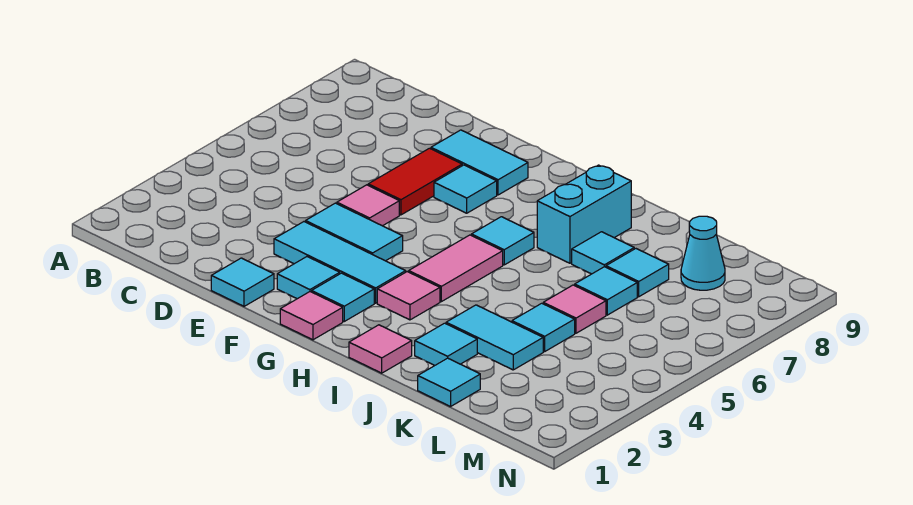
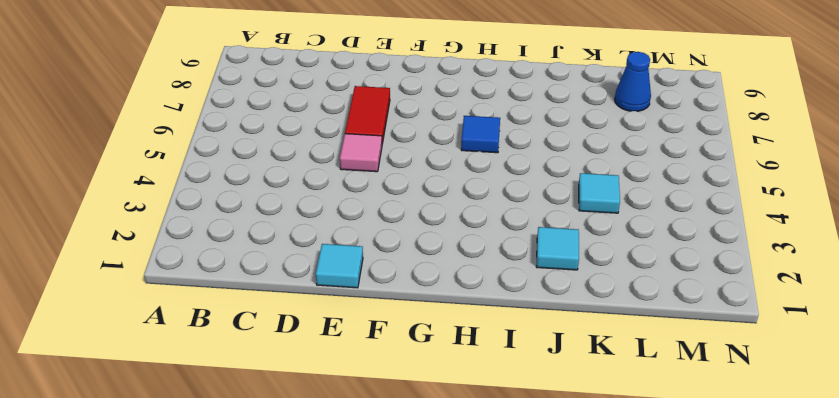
blue 1x1 tile [461,116,500,153] -> cyan 1x1 tile [471,217,534,265]
blue 1x1 cone [615,52,651,111] -> cyan 1x1 cone [681,216,725,290]
none -> cyan 1x3 tile [274,222,406,303]
none -> cyan 1x2 tile [306,203,403,261]
none -> cyan 1x2 tile [431,130,528,195]

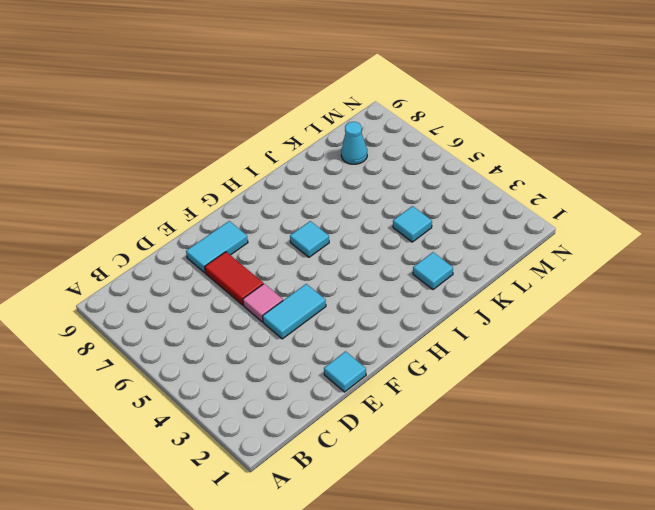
none -> cyan 1x3 tile [274,222,406,303]
none -> cyan 1x1 tile [277,257,340,299]
none -> cyan 1x1 tile [434,165,497,213]

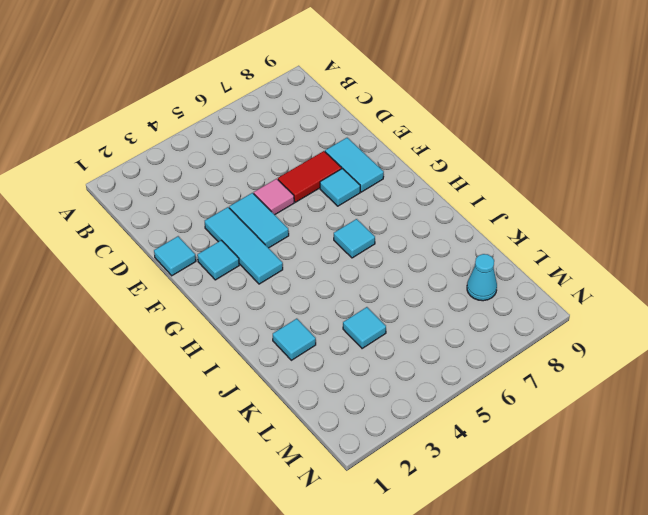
none -> pink 1x1 tile [280,292,343,340]
none -> cyan 1x1 tile [312,273,374,321]
none -> pink 1x1 tile [377,272,440,320]

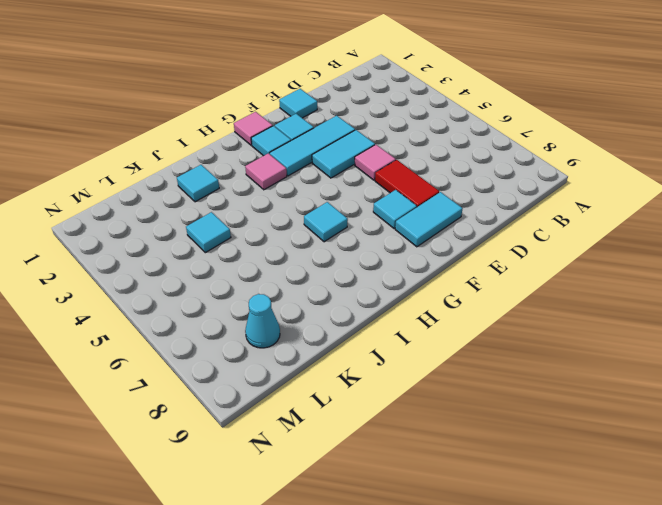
none -> pink 1x2 tile [409,235,503,302]
none -> pink 1x1 tile [349,325,412,373]
none -> cyan 1x2 brick [537,165,631,263]

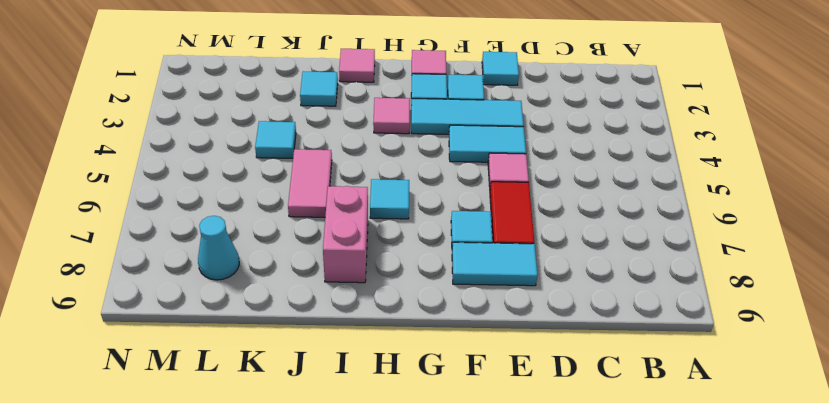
pink 1x2 brick [323,186,368,283] -> cyan 1x2 brick [537,165,631,263]
pink 1x2 tile [288,149,332,217] -> pink 1x2 tile moved to [409,235,503,302]
none -> cyan 1x2 tile [446,305,543,370]
none -> cyan 1x1 tile [572,232,634,274]
none -> cyan 1x1 tile [418,358,480,407]

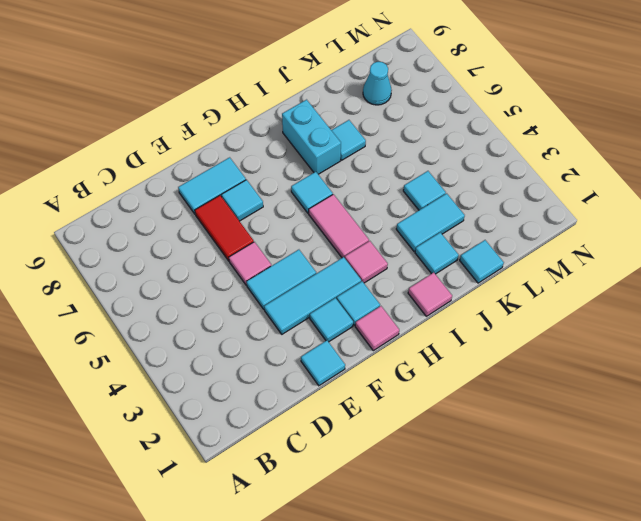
none -> pink 1x1 tile [543,285,606,333]
none -> cyan 1x1 tile [575,267,637,315]
none -> cyan 1x1 tile [606,249,669,297]

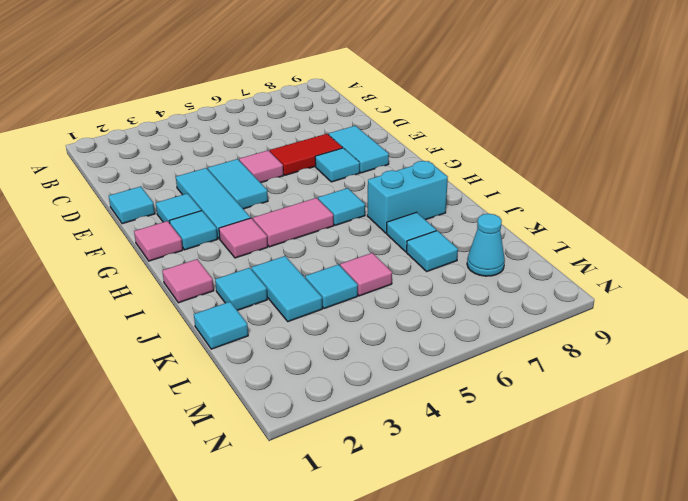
none -> cyan 1x1 tile [575,267,637,315]

